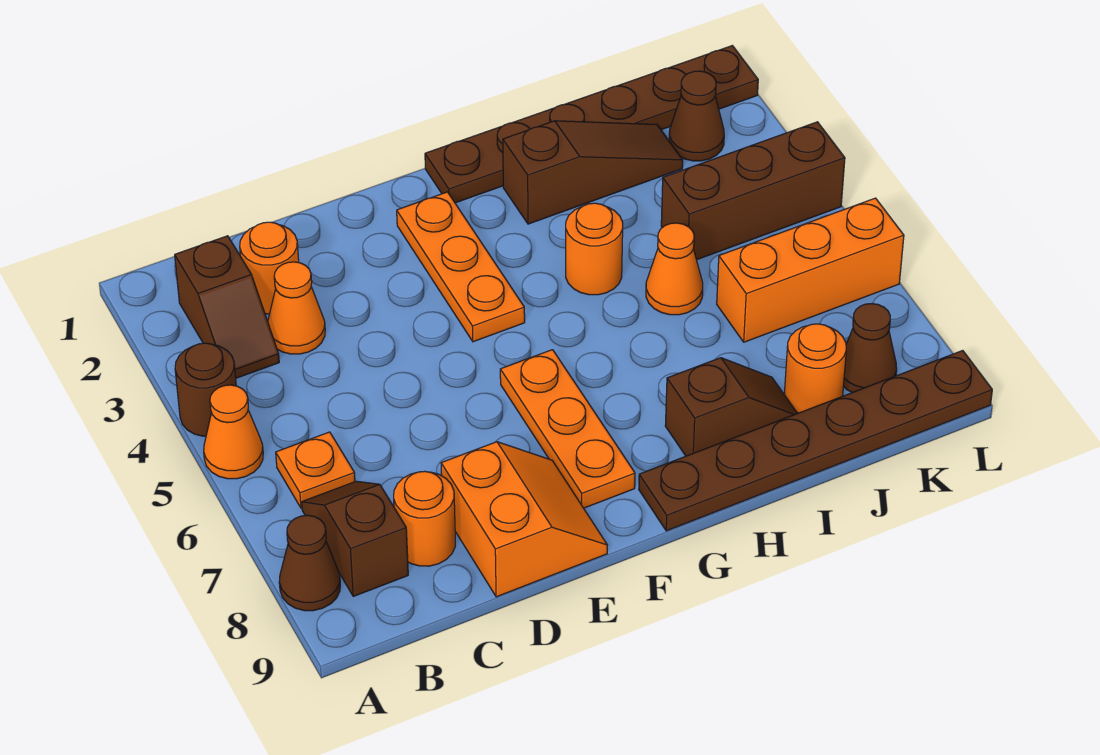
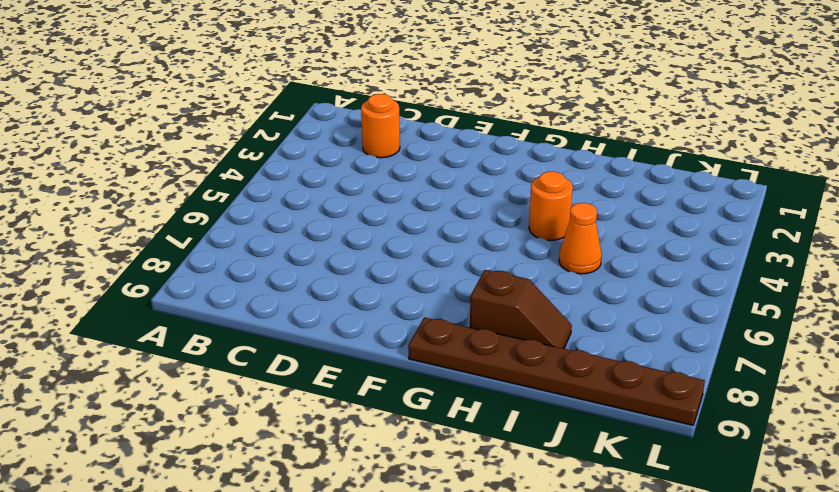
none -> brown 1x1 round brick [175,343,236,436]
none -> orange 1x1 cone [204,385,263,479]
none -> brown 1x1 cone [279,515,340,611]

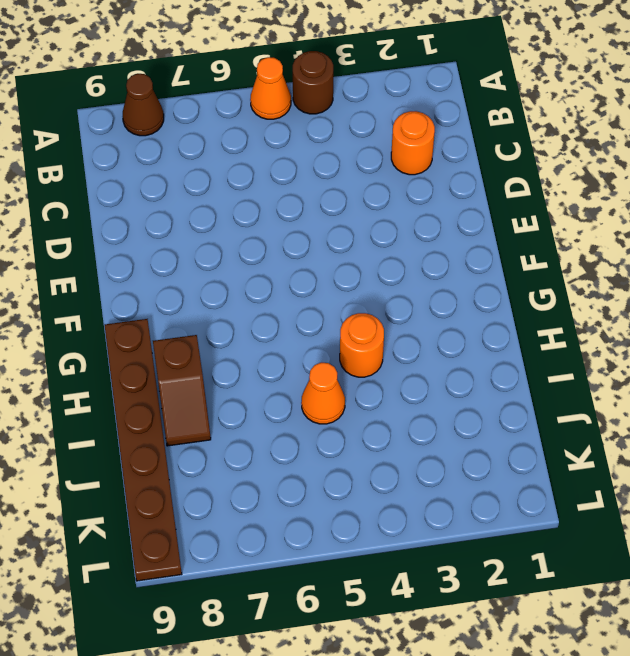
none -> brown 1x2 slope [175,236,279,378]
none -> orange 1x1 plate [276,432,355,508]
none -> brown 1x2 slope [302,481,408,596]

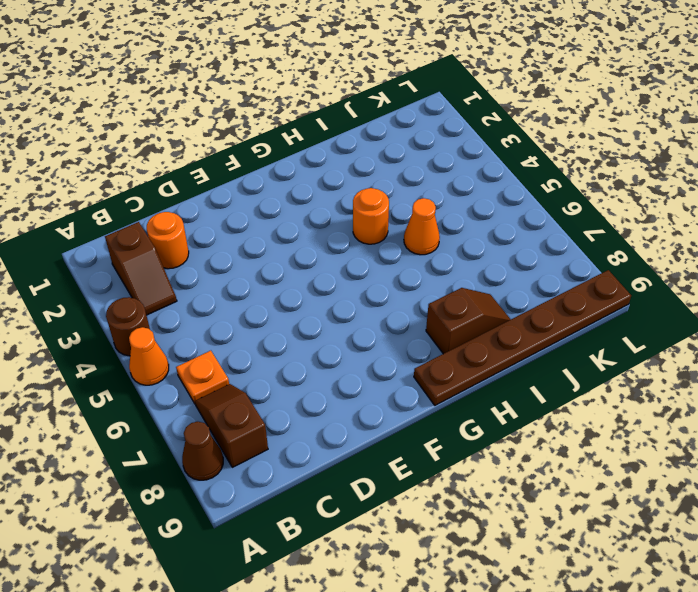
none -> orange 1x1 cone [268,262,325,354]
none -> orange 1x1 round brick [394,471,455,566]
none -> orange 2x2 slope [441,442,607,597]

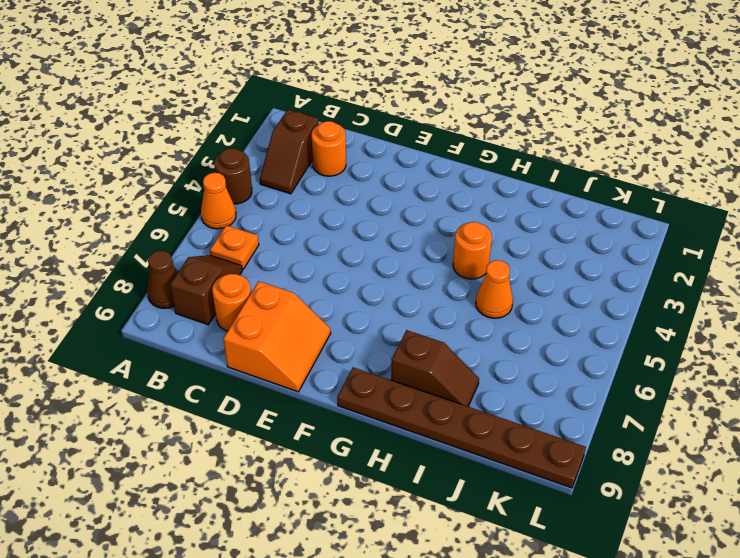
none -> orange 1x1 cone [268,262,325,354]
none -> orange 1x3 plate [397,192,525,342]
none -> orange 1x3 plate [500,350,635,508]

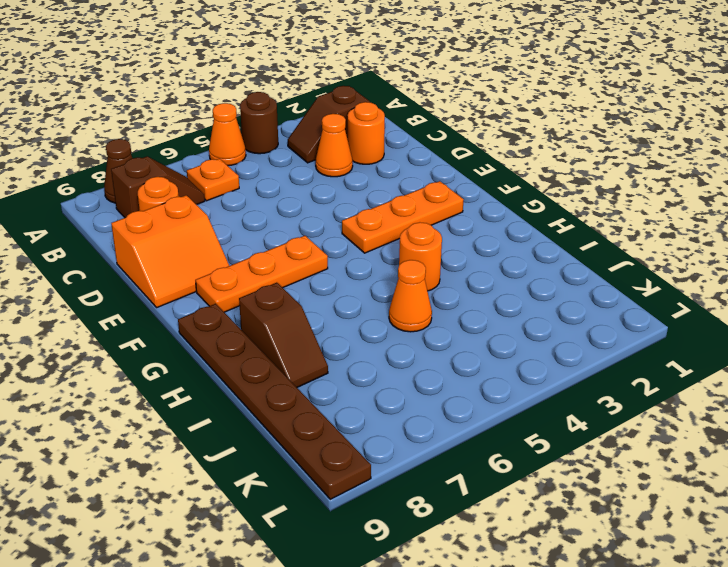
none -> brown 1x6 plate [425,46,758,203]
none -> brown 1x3 slope [503,121,683,224]
none -> brown 1x3 brick [661,122,845,260]

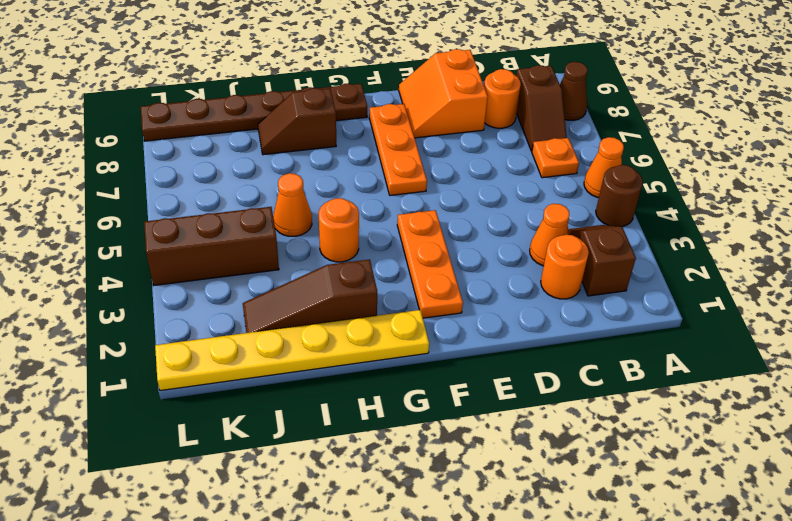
yellow 1x6 plate [155,310,429,391] -> brown 1x6 plate [425,46,758,203]
none -> orange 1x3 brick [717,198,904,342]
none -> orange 1x1 round brick [785,324,846,413]
none -> brown 1x1 cone [669,71,724,161]

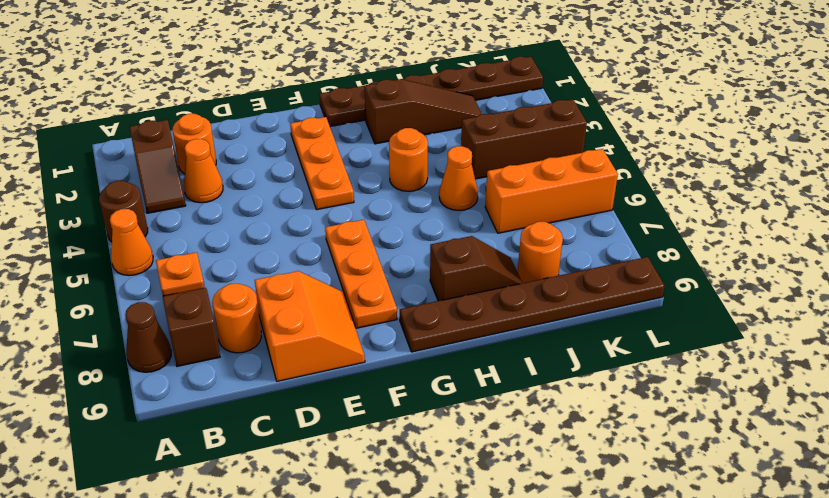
none -> brown 1x1 cone [669,71,724,161]
none -> brown 1x1 cone [844,304,897,393]

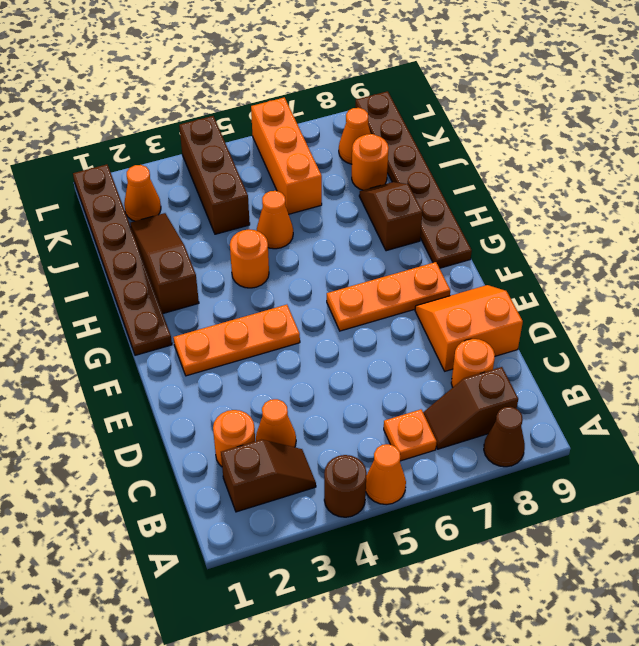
orange 1x1 cone [124,165,161,221] -> brown 1x1 cone [669,71,724,161]
orange 1x1 cone [339,108,371,164] -> brown 1x1 cone [844,304,897,393]

